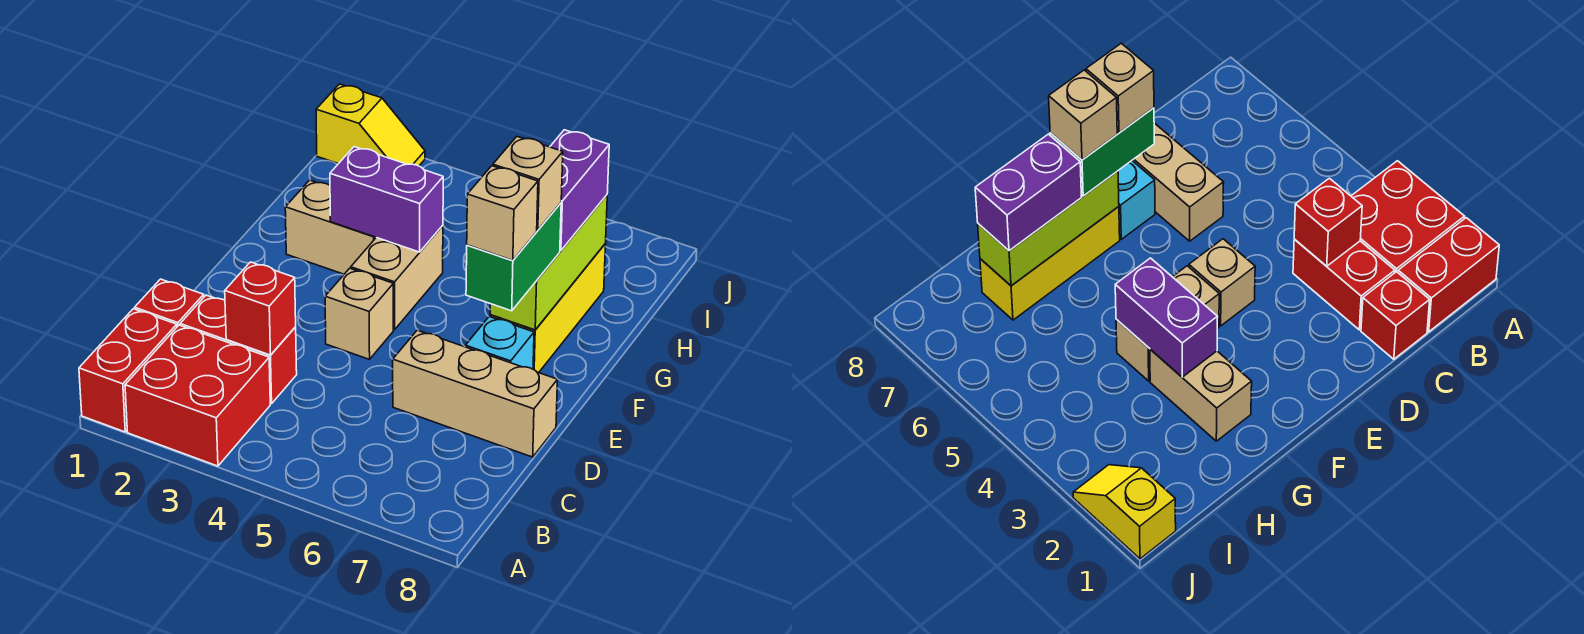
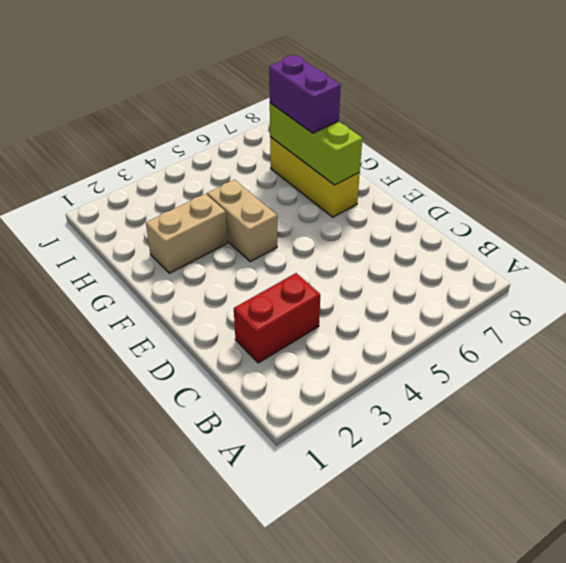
none -> red 1x2 brick [79,309,177,432]
none -> red 2x2 brick [125,325,270,466]
none -> red 1x1 brick [135,279,204,327]

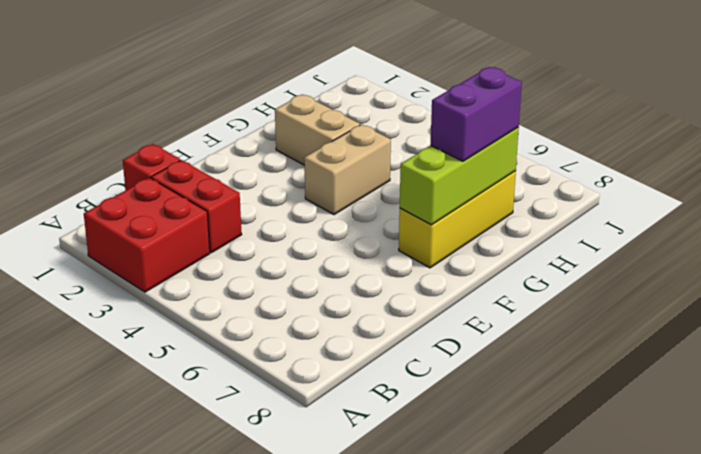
none -> red 1x2 brick [79,309,177,432]
none -> tan 1x3 brick [393,330,557,457]
none -> tan 1x1 brick [325,268,393,359]

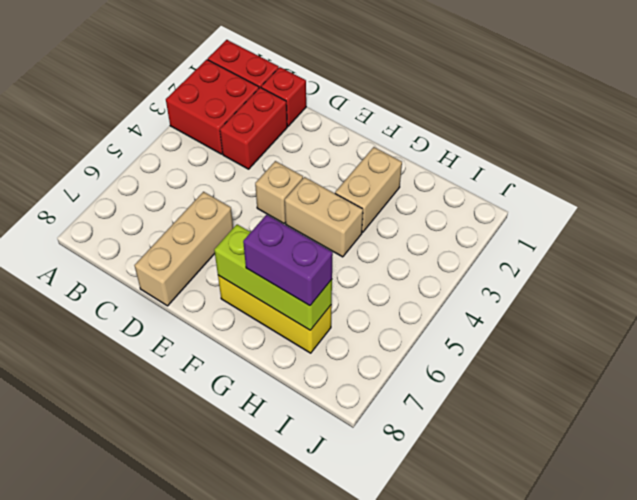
none -> cyan 1x1 brick [465,317,534,369]
none -> yellow 1x2 slope [316,84,425,166]
none -> red 1x1 brick [225,262,296,355]

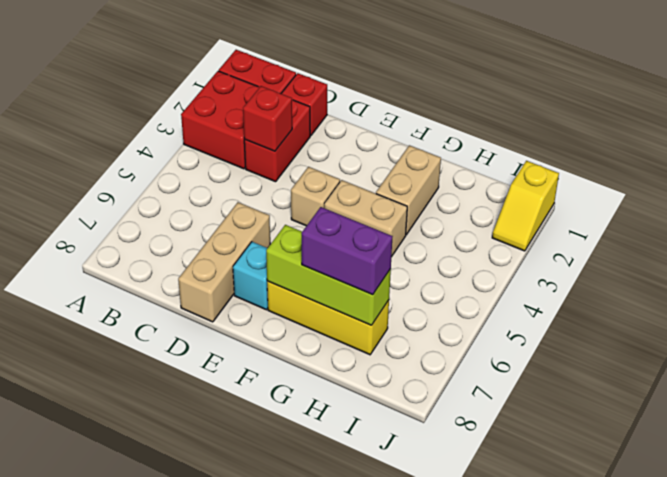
none -> purple 1x2 brick [330,147,443,252]
none -> green 1x2 brick [466,203,561,311]
none -> tan 1x1 brick [467,166,538,260]

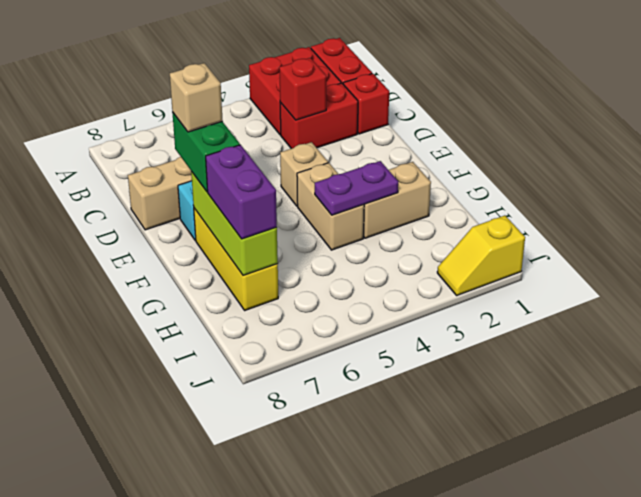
purple 1x2 plate [315,161,398,215] -> purple 1x2 brick [330,147,443,252]
none -> tan 1x1 brick [493,137,563,230]

